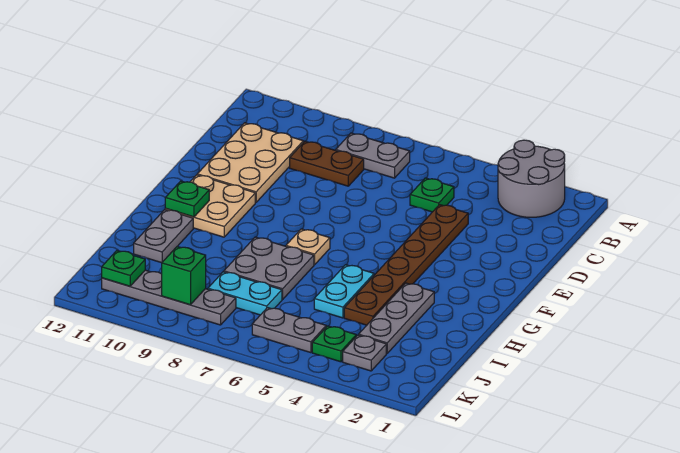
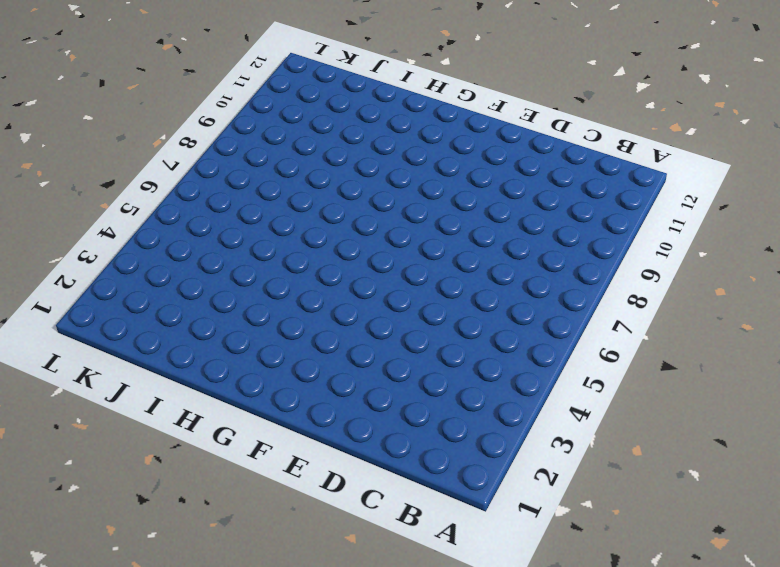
none -> grey 2x2 round brick [498,140,565,217]
none -> grey 1x2 plate [336,133,410,178]
none -> green 1x1 plate [410,178,454,212]

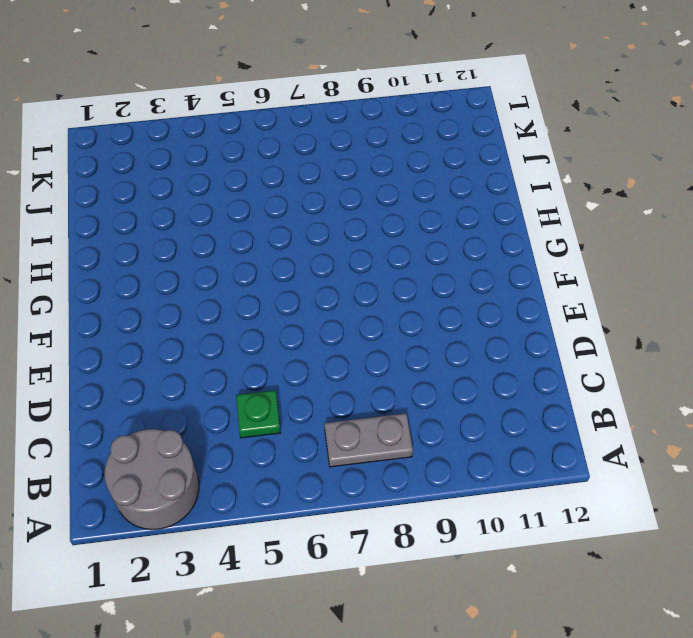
none -> brown 1x2 plate [290,141,364,186]
none -> tan 2x3 plate [197,123,303,202]
none -> brown 1x6 plate [344,205,468,325]

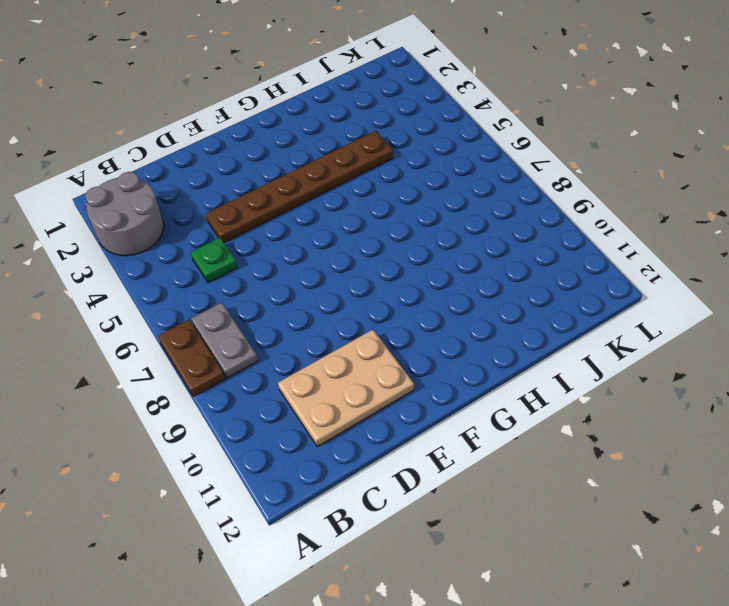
brown 1x2 plate [158,320,225,397] -> brown 1x2 plate moved to [290,141,364,186]
none -> tan 2x2 plate [165,175,255,237]
none -> tan 1x1 plate [286,229,330,265]
none -> grey 1x3 plate [359,283,434,354]

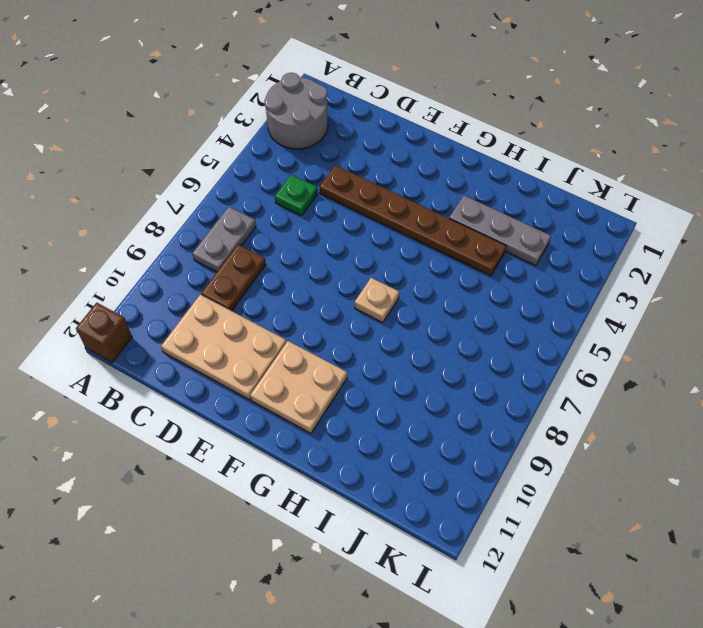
brown 1x1 brick [76,303,132,363] -> none
none -> cyan 1x2 plate [314,265,374,318]
none -> grey 2x2 plate [224,237,314,299]
none -> grey 1x2 plate [134,210,193,263]

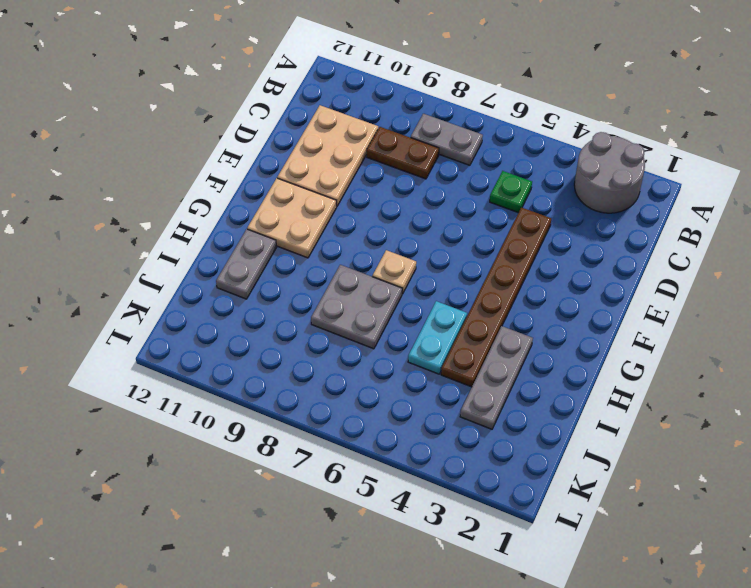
none -> cyan 1x2 plate [208,272,282,315]
none -> grey 1x1 plate [343,335,386,371]
none -> green 1x1 plate [312,326,356,362]

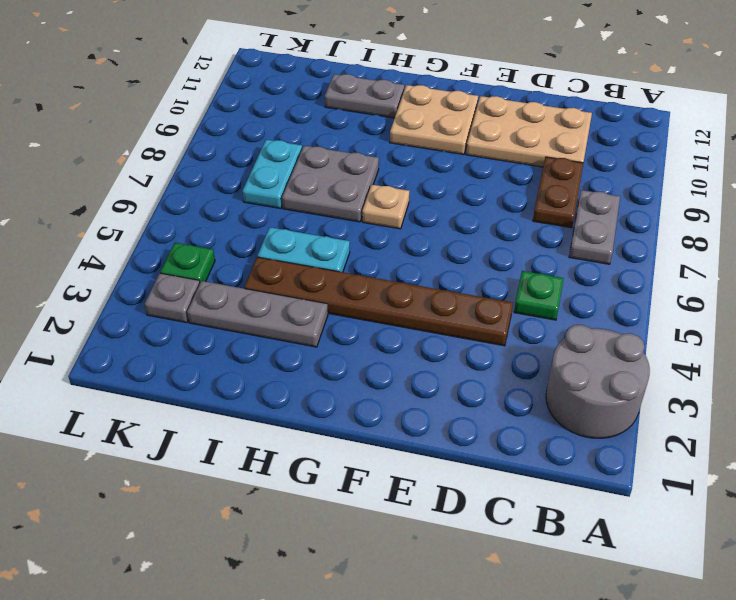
none -> grey 1x2 plate [252,308,326,353]
none -> grey 1x4 plate [102,270,236,325]
none -> green 1x1 plate [165,181,209,217]

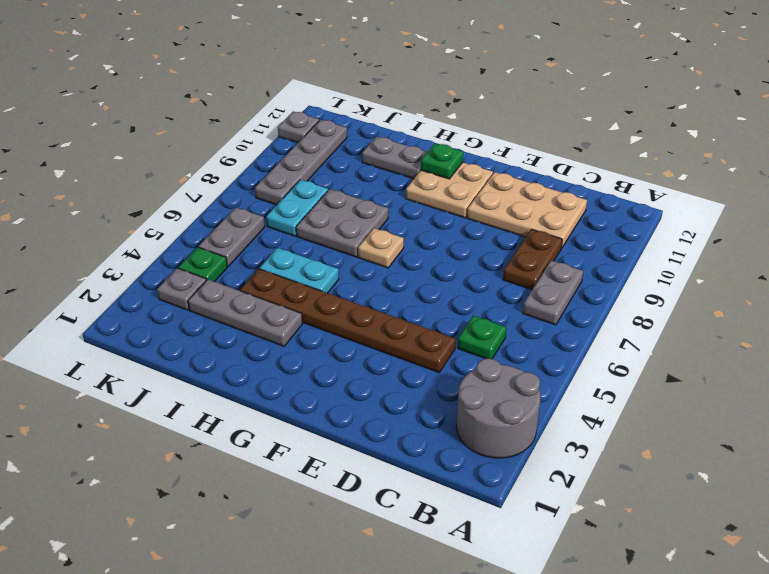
grey 1x1 plate [278,111,319,143] -> none
none -> green 1x1 brick [162,246,206,305]
none -> green 1x1 plate [102,251,145,286]

